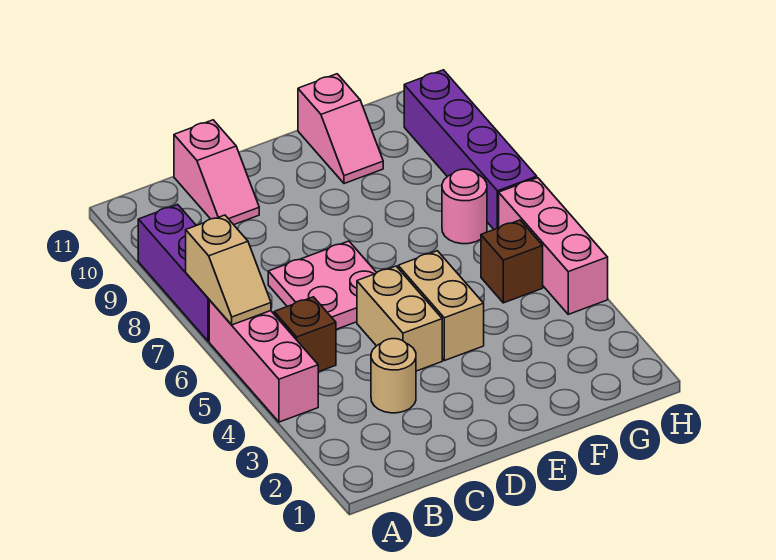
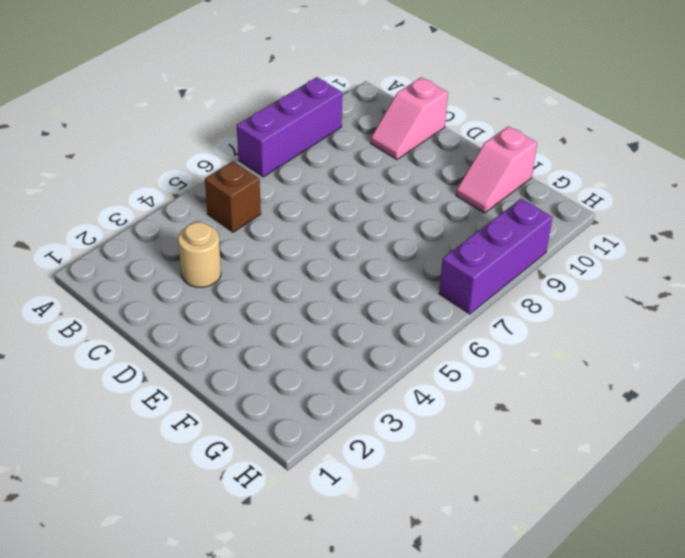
purple 1x3 brick [439,199,553,314] -> purple 1x4 brick [404,70,537,229]
none -> pink 1x3 brick [209,300,318,422]
none -> pink 2x2 plate [268,241,377,329]
none -> tan 1x2 brick [357,266,442,371]

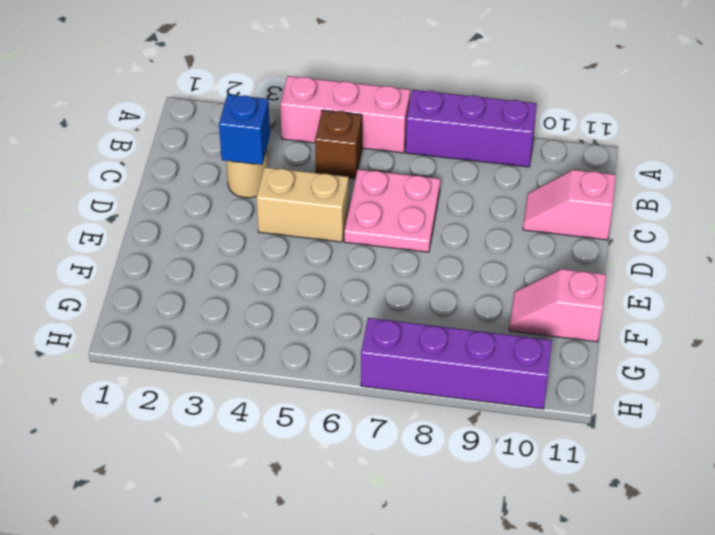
blue 1x1 brick [219,94,270,165] -> none
none -> tan 1x2 brick [398,251,484,361]
none -> brown 1x1 brick [481,220,543,303]
none -> pink 1x1 round brick [442,169,487,244]

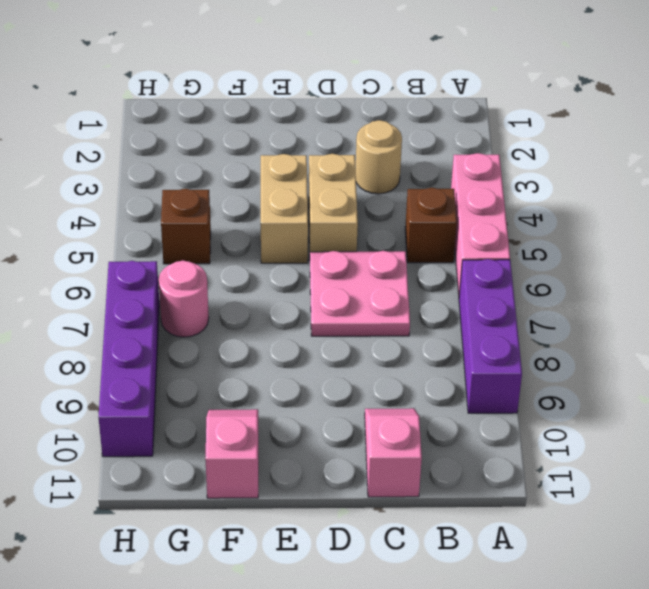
none -> pink 1x3 brick [499,178,608,314]
none -> tan 1x2 slope [186,215,271,325]

